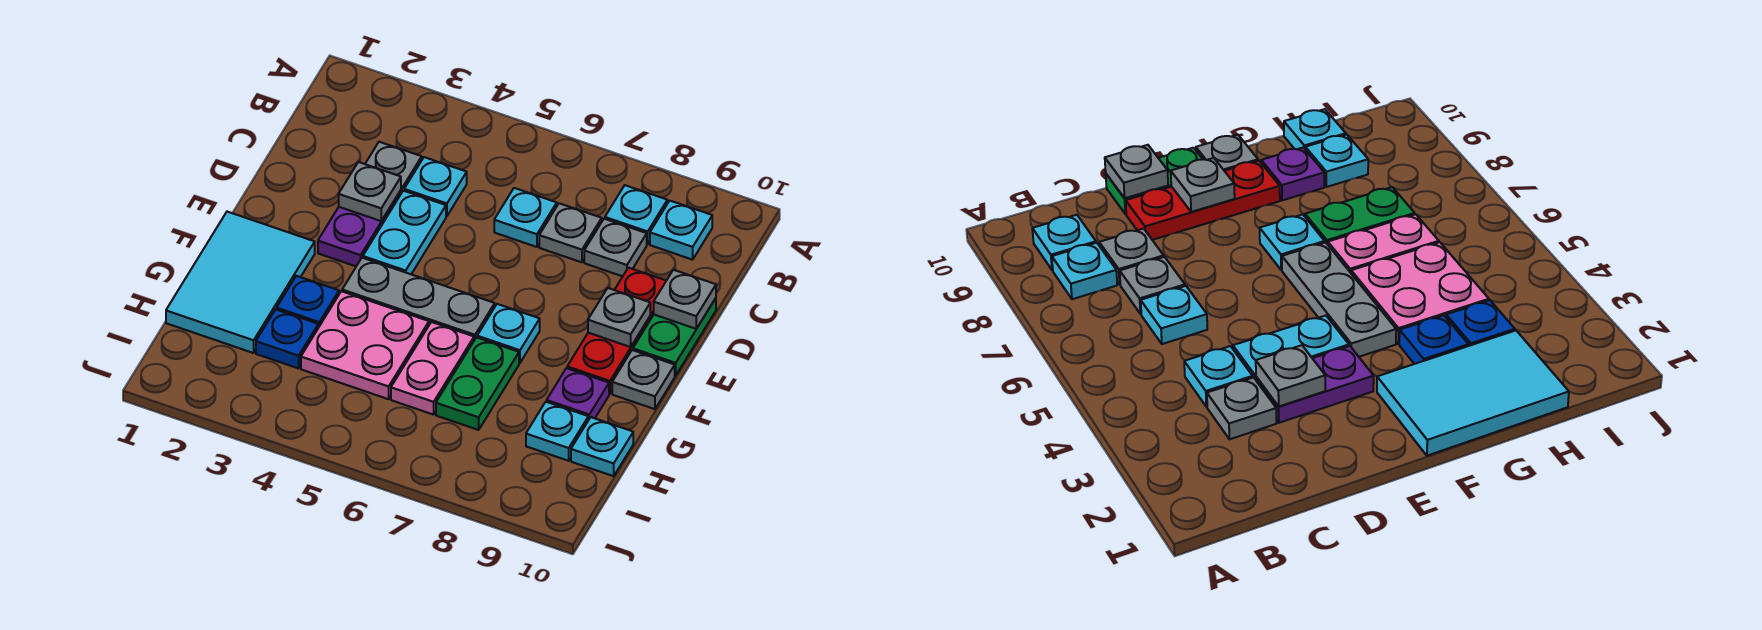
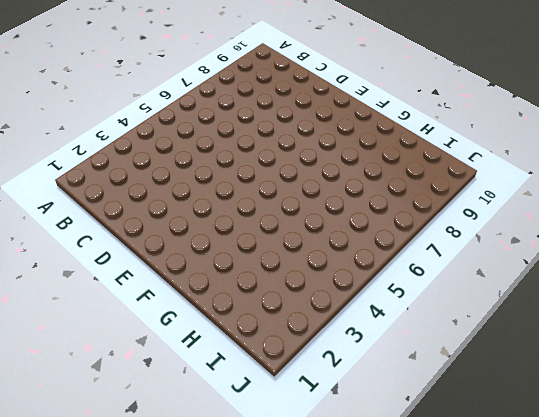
none -> cyan 1x1 plate [605,185,667,244]
none -> cyan 1x1 plate [650,201,712,260]
none -> grey 1x1 plate [365,142,422,193]

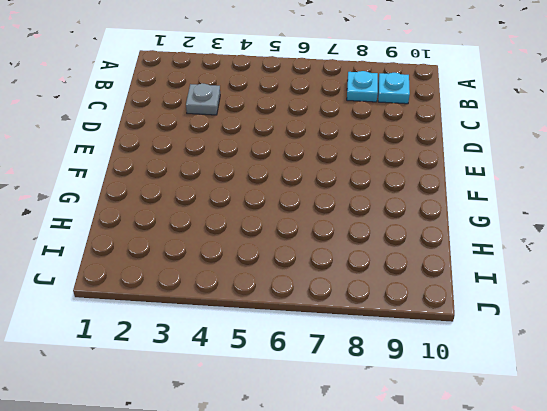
none -> cyan 1x1 plate [404,157,467,216]
none -> cyan 1x1 plate [494,188,557,247]
none -> grey 1x1 plate [539,203,602,262]

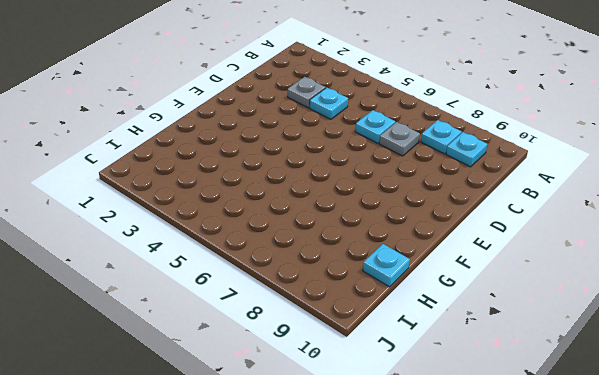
none -> grey 1x1 plate [584,219,647,276]
none -> purple 1x2 plate [318,190,401,266]
none -> cyan 1x2 plate [363,191,446,274]

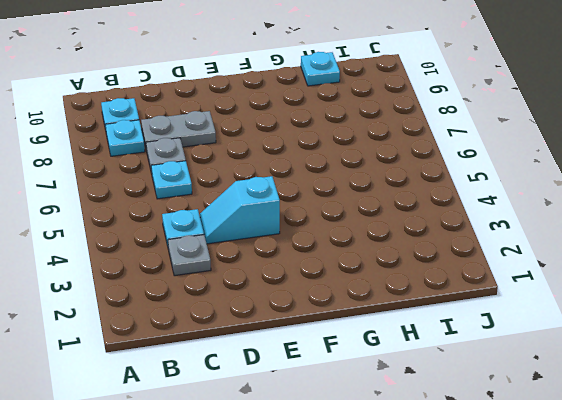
grey 1x2 plate [141,111,216,150] -> grey 1x1 plate [584,219,647,276]
cyan 1x2 slope [200,176,280,244] -> cyan 1x2 plate [363,191,446,274]
none -> purple 1x2 plate [318,190,401,266]
none -> red 1x3 plate [567,268,666,394]
none -> green 1x2 plate [633,298,716,376]

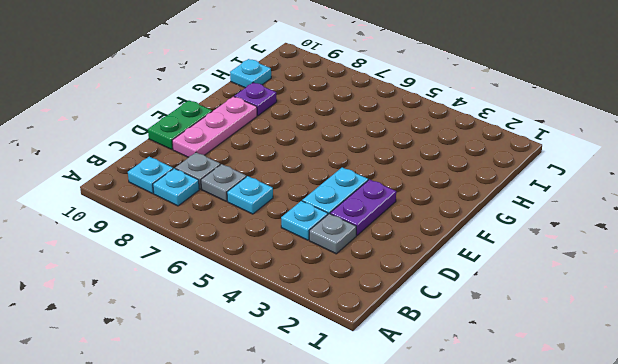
pink 1x3 plate [172,97,257,157] -> red 1x3 plate [567,268,666,394]
none -> cyan 2x3 tile [166,212,315,353]
none -> grey 1x3 plate [342,258,495,340]
none -> cyan 1x1 plate [477,304,540,363]

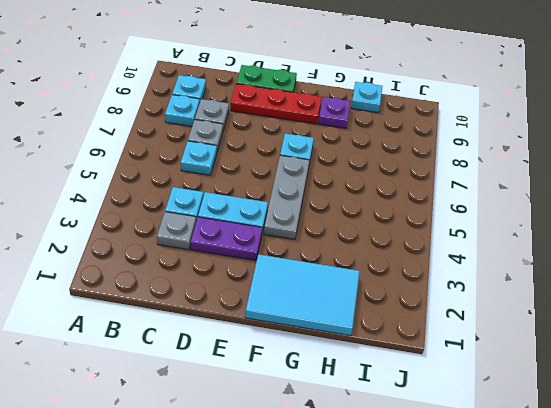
none -> grey 1x1 plate [612,350,675,409]
none -> blue 1x1 plate [277,276,339,328]
none -> pink 2x2 plate [301,291,429,399]

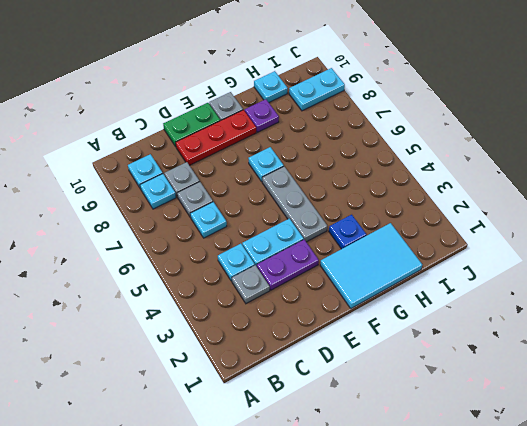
cyan 1x2 plate [289,68,345,111] -> none
none -> pink 2x2 plate [301,291,429,399]
none -> pink 1x2 plate [391,322,474,415]
none -> green 1x2 plate [436,337,519,430]

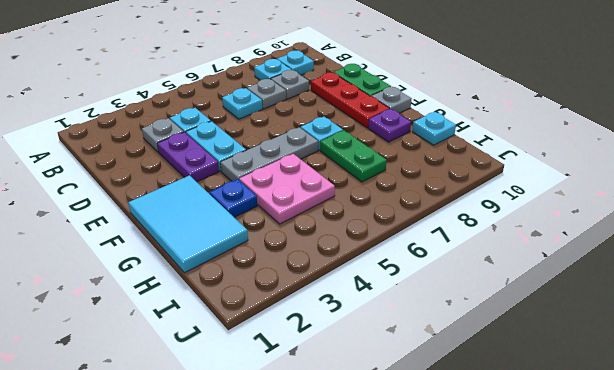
none -> pink 1x2 plate [391,322,474,415]
none -> blue 1x1 plate [256,309,318,368]
none -> cyan 1x1 plate [526,402,588,461]

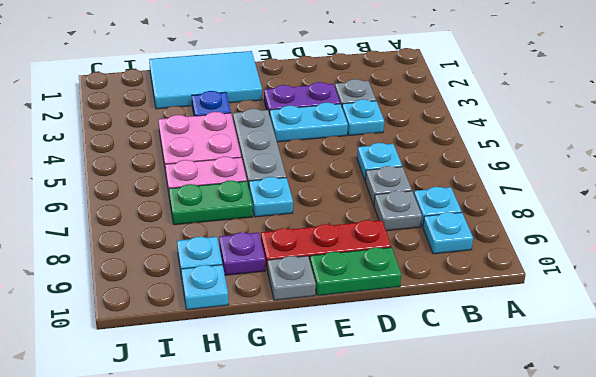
none -> blue 1x1 plate [256,309,318,368]
none -> grey 1x1 plate [339,162,401,221]
none -> grey 1x1 plate [654,270,716,329]

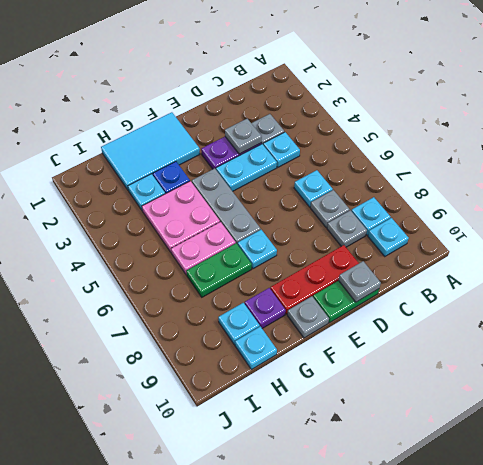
cyan 1x1 plate [128,174,165,211] -> blue 1x1 plate [256,309,318,368]
none -> grey 1x1 plate [588,288,650,347]

